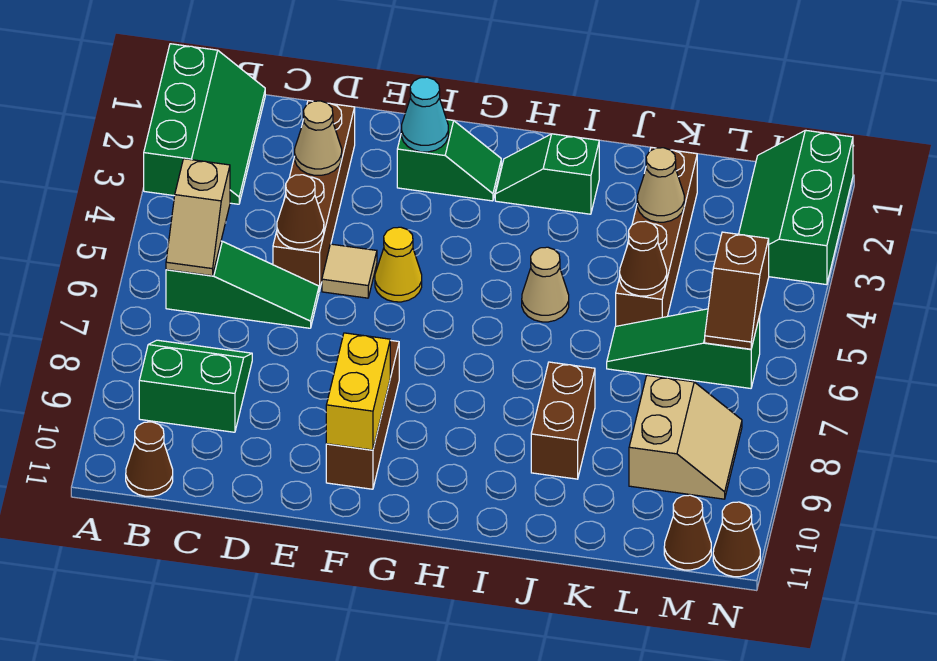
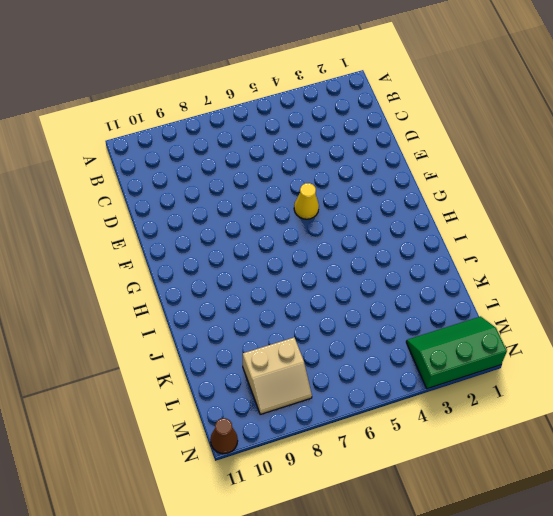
none -> green 2x3 slope [144,44,265,204]
none -> green 1x3 slope [166,241,319,328]
none -> green 2x2 slope [139,340,252,432]

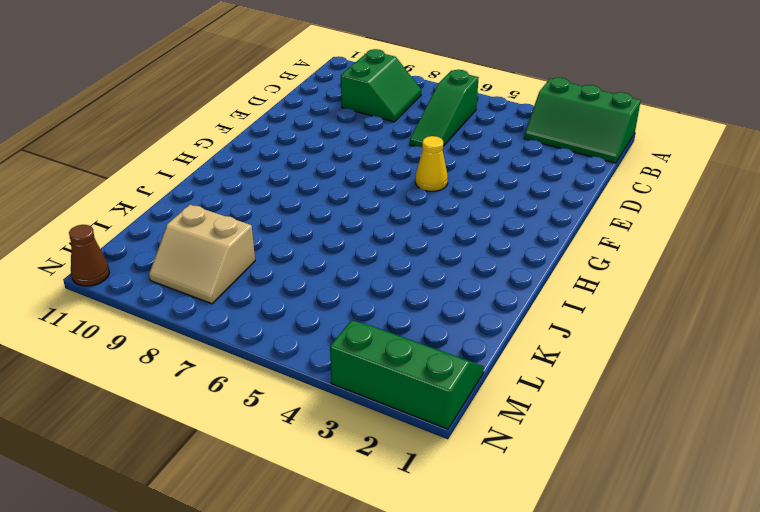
none -> brown 1x1 cone [126,422,173,496]
none -> brown 1x4 brick [273,101,355,291]
none -> tan 1x1 tile [322,244,377,298]

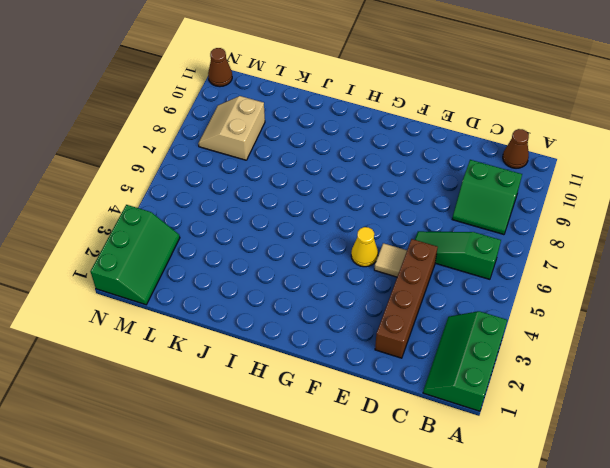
none -> green 1x2 slope [397,120,501,201]
none -> brown 1x3 brick [326,340,399,489]
none -> green 1x2 slope [495,134,599,214]

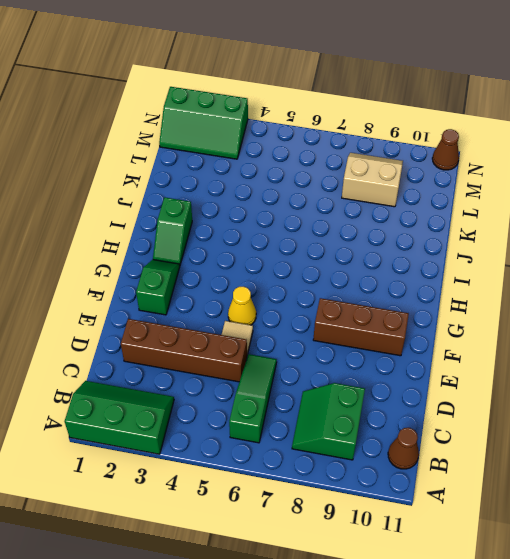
none -> tan 1x1 cone [522,247,569,322]
none -> brown 1x2 brick [531,362,595,479]
none -> brown 1x4 brick [616,147,697,326]

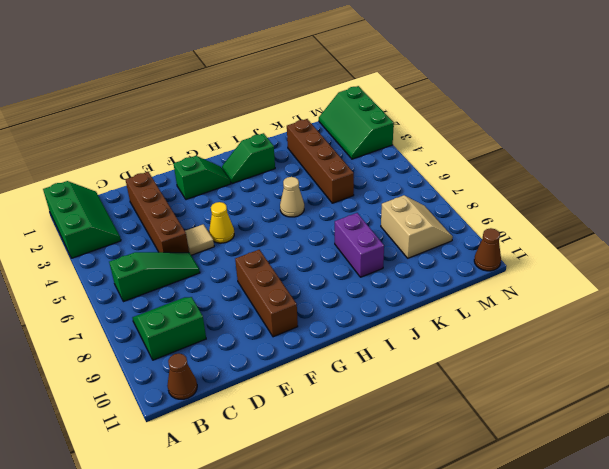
purple 1x2 brick [335,213,384,277] -> brown 1x2 brick [531,362,595,479]
none -> green 1x3 slope [607,309,760,388]
none -> brown 1x1 cone [664,495,711,570]
none -> tan 1x2 slope [166,159,230,276]

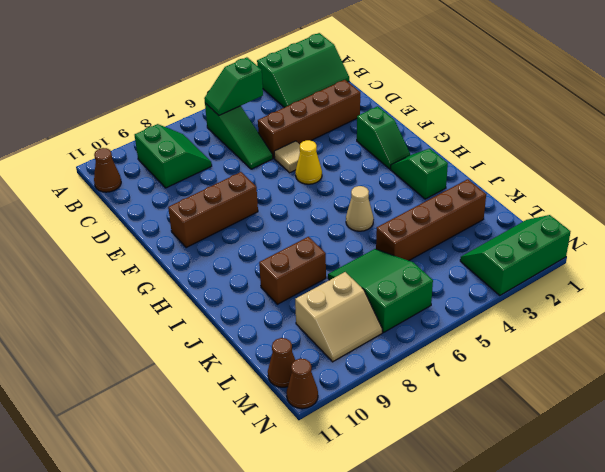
green 1x2 slope [204,57,263,115] -> tan 1x2 slope [166,159,230,276]
green 2x3 slope [328,249,433,333] -> green 1x3 slope [607,309,760,388]
none -> tan 1x1 cone [295,101,342,175]
none -> brown 1x1 cone [277,175,324,249]
none -> cyan 1x1 cone [401,77,448,152]

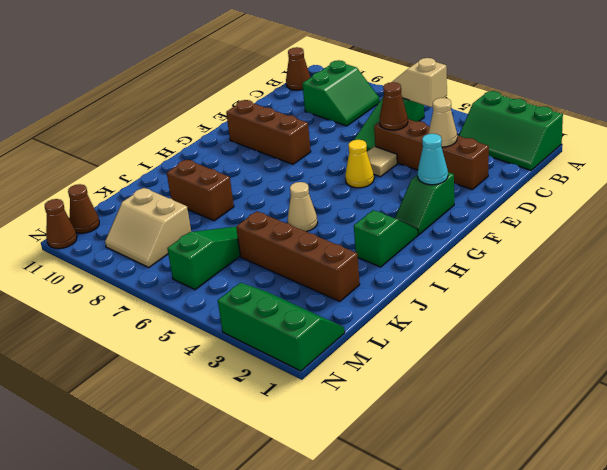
none -> yellow 1x2 brick [326,333,390,450]
none -> tan 1x1 cone [637,148,684,222]
none -> brown 1x1 cone [620,221,667,296]

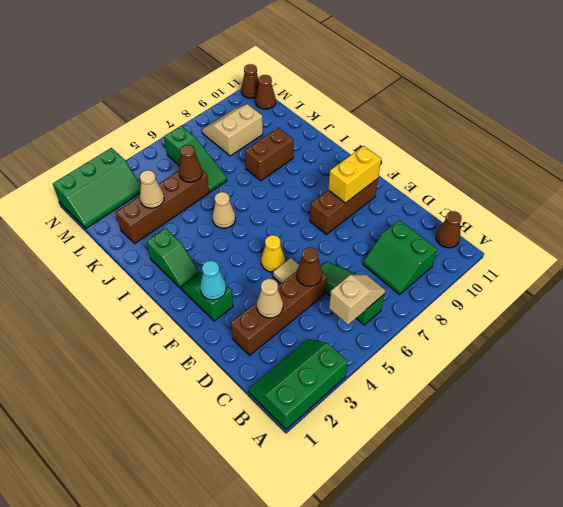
none -> brown 1x2 slope [705,232,769,349]

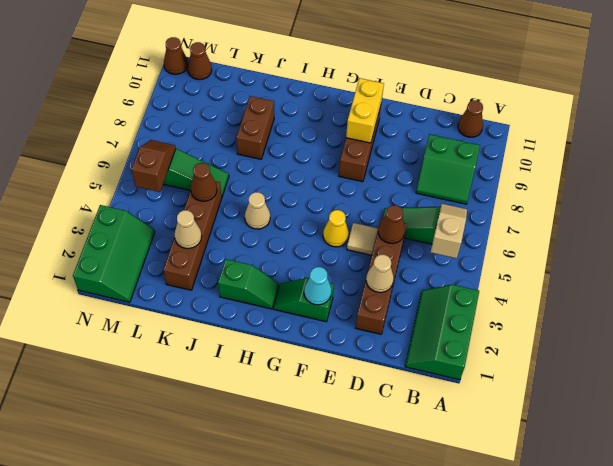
none -> tan 2x2 slope [629,375,742,499]

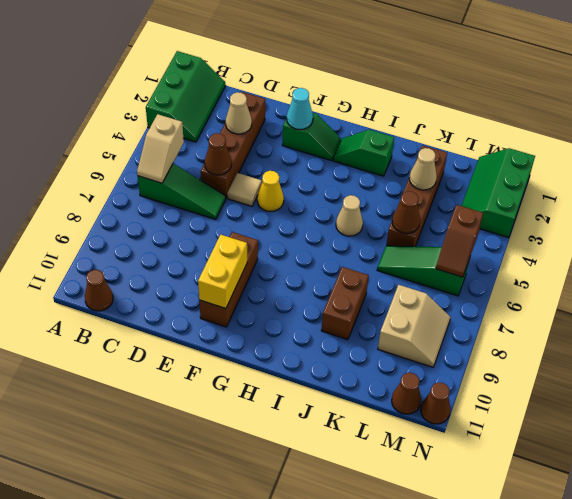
none -> green 2x2 slope [139,340,252,432]

